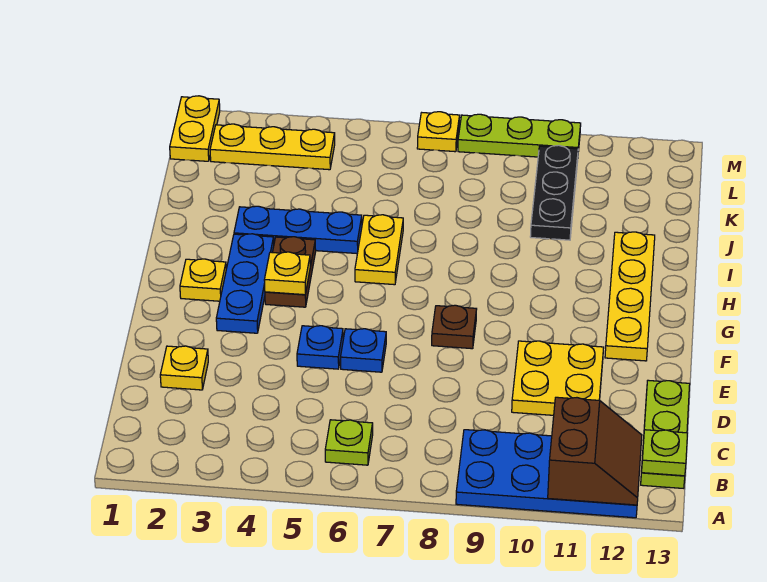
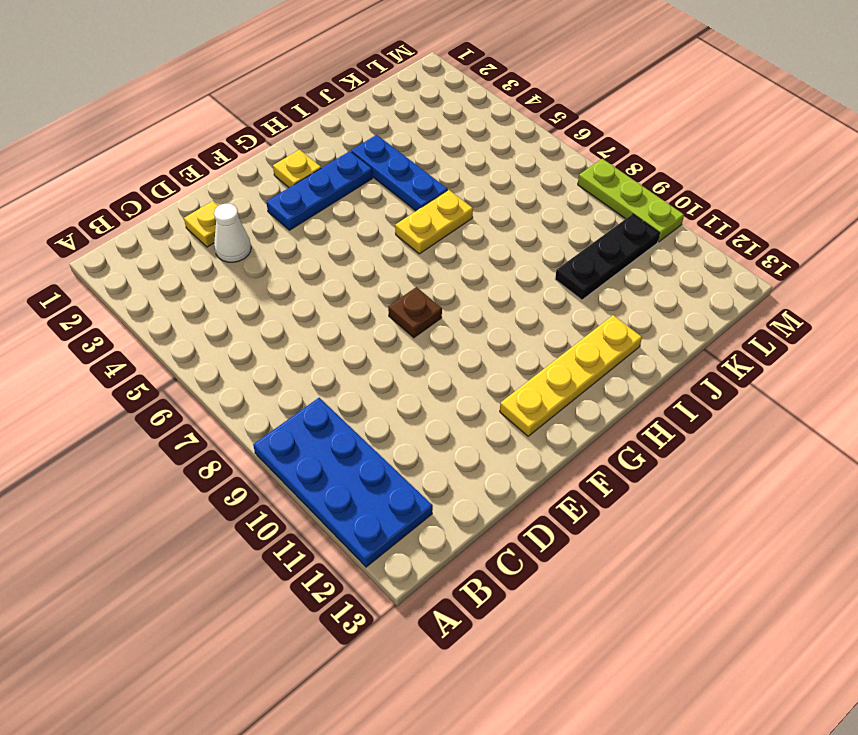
white 1x1 cone [214,204,251,262] -> none
none -> lime 1x1 plate [325,420,373,465]
none -> lime 1x3 plate [641,380,690,488]
none -> yellow 2x2 plate [512,341,604,415]

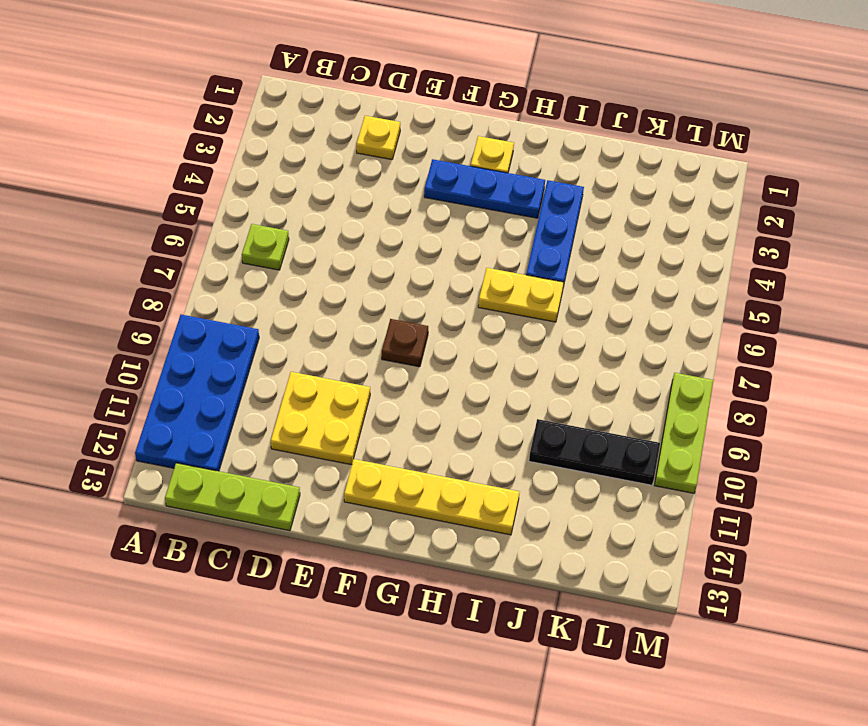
none -> blue 1x1 plate [297,326,343,369]
none -> blue 1x1 plate [341,329,386,372]
none -> brown 1x2 plate [265,237,316,307]

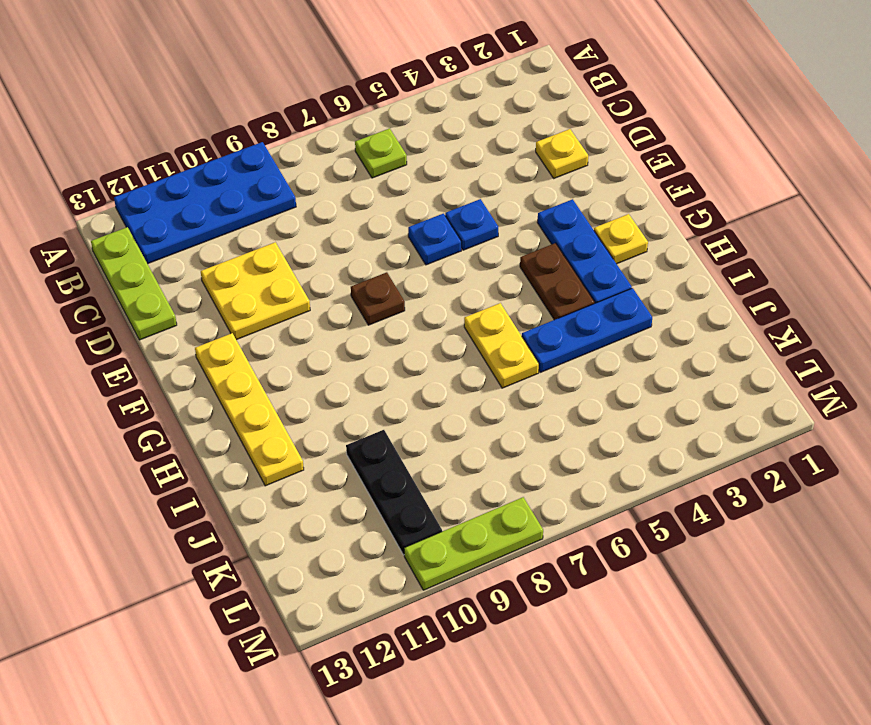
none -> yellow 1x2 plate [170,96,220,161]
none -> yellow 1x3 plate [210,124,335,170]
none -> yellow 1x1 plate [417,112,460,152]

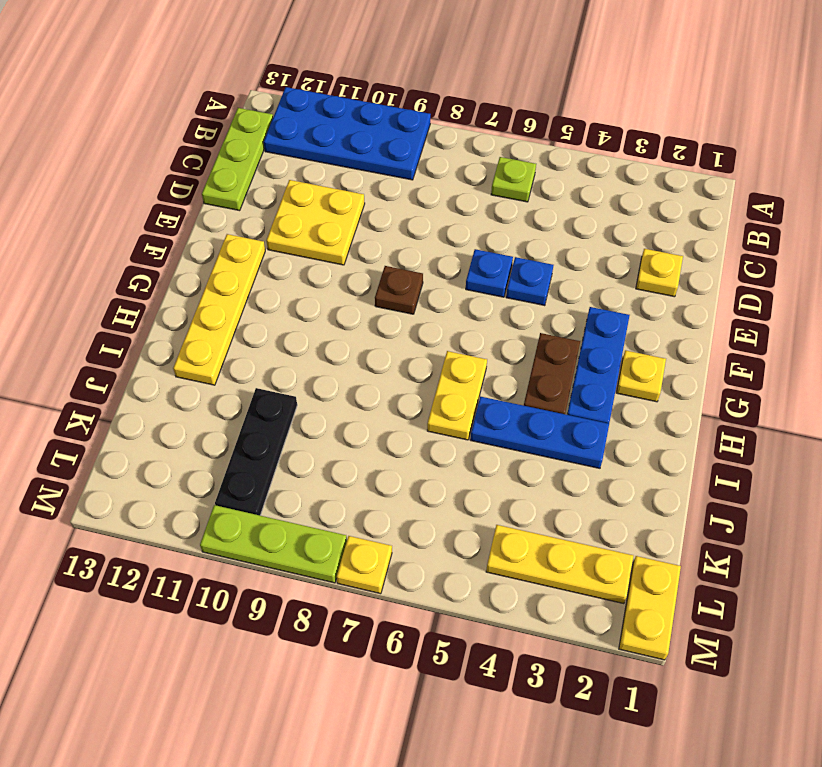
none -> brown 2x2 slope [548,397,642,505]
none -> lime 1x1 plate [642,430,688,476]
none -> yellow 1x1 plate [264,252,310,295]

